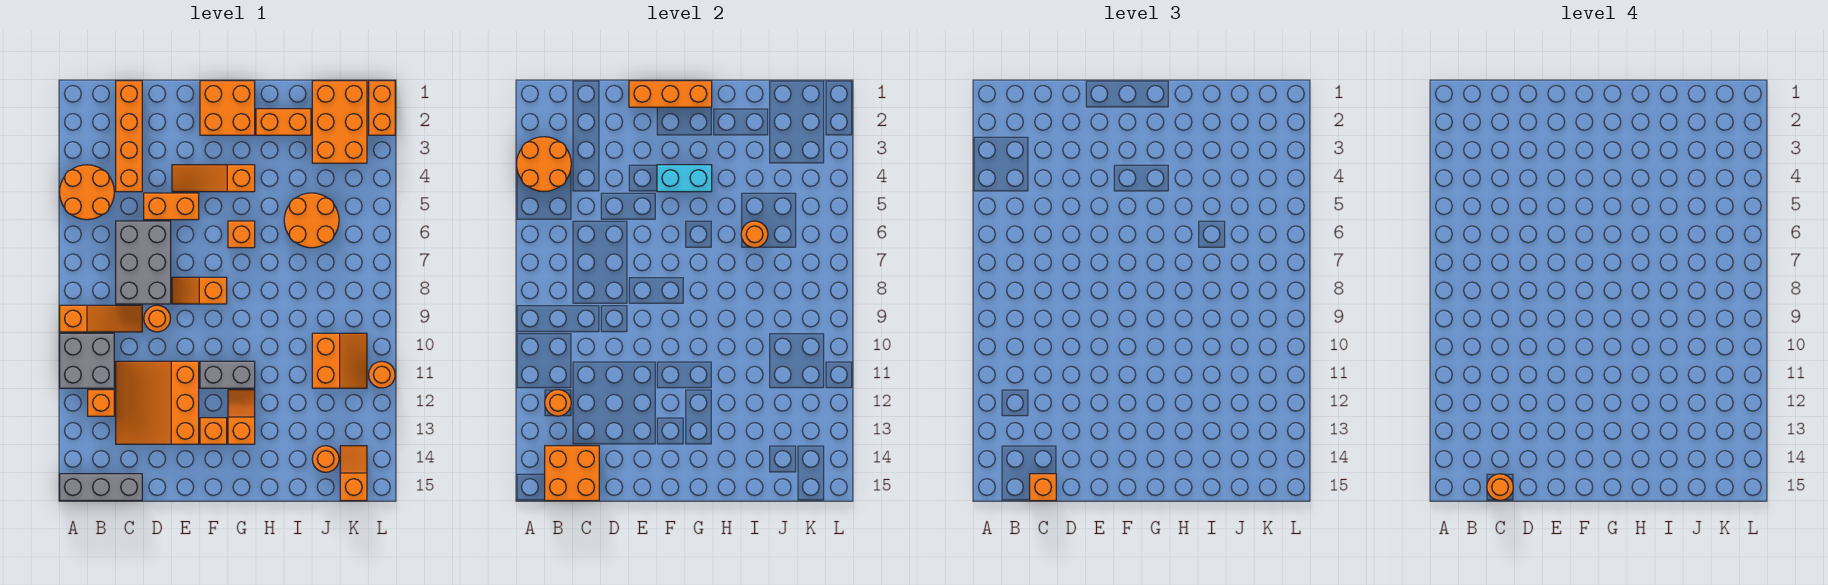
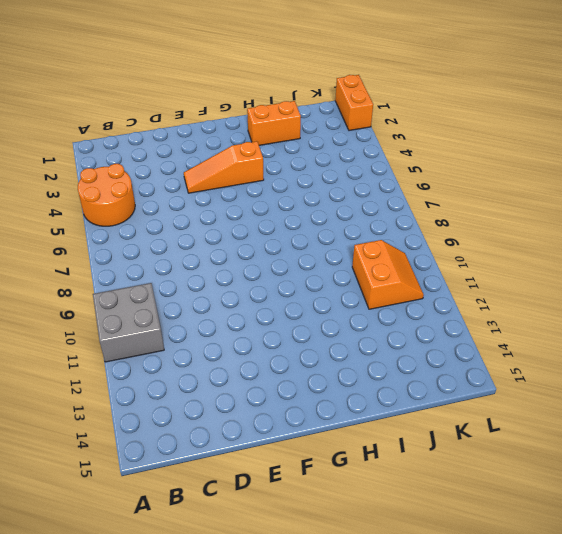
none -> orange 1x3 slope [60,305,142,332]
none -> grey 1x3 brick [60,474,142,501]
none -> orange 1x1 brick [88,390,114,416]
none -> orange 1x4 brick [116,81,142,192]

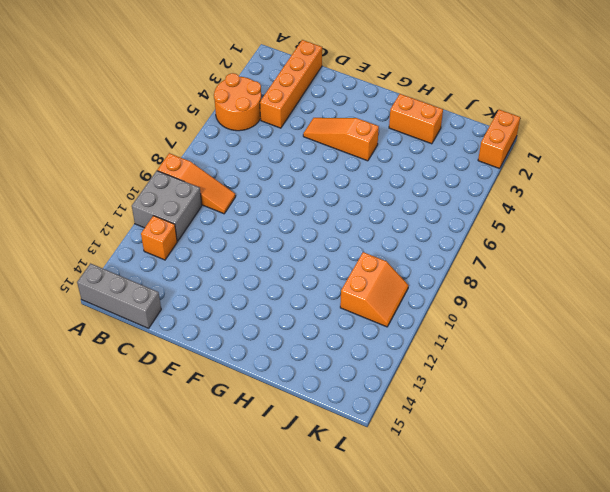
none -> grey 2x3 brick [116,221,171,304]
none -> orange 3x3 slope [116,361,199,444]
none -> orange 1x2 brick [144,193,199,220]
none -> orange 1x1 round brick [144,305,171,332]

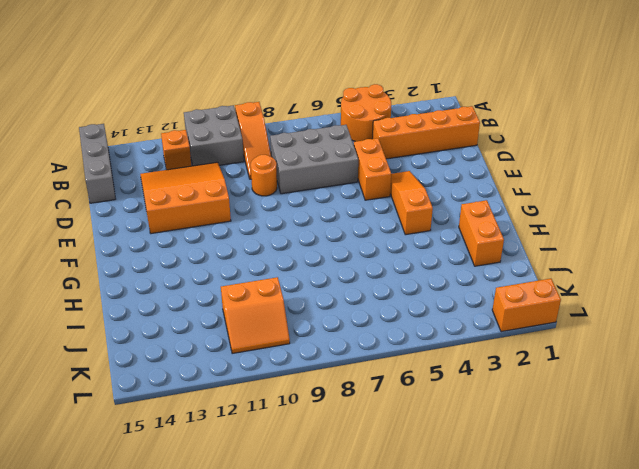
none -> orange 1x2 slope [172,277,227,304]
none -> orange 2x2 brick [200,81,255,135]
none -> grey 1x2 brick [200,361,255,388]
none -> orange 1x1 brick [200,418,227,444]

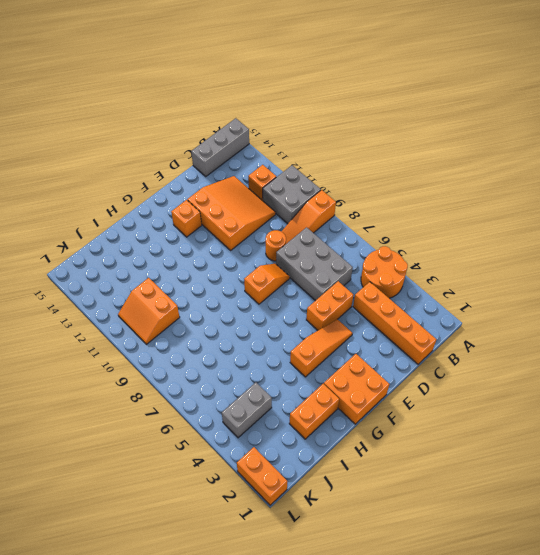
grey 1x2 brick [222,383,272,438] -> grey 1x2 brick moved to [200,361,255,388]
none -> orange 1x1 brick [228,221,255,248]
none -> orange 1x2 slope [228,390,255,444]
none -> orange 2x2 round brick [284,193,339,248]
none -> orange 2x3 brick [312,81,367,163]

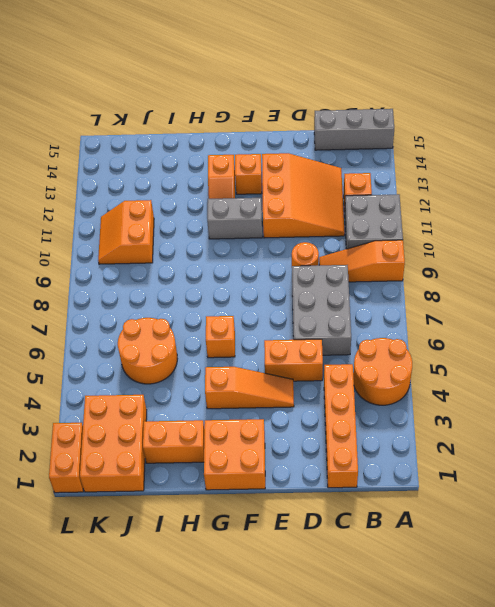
none -> orange 1x2 slope [172,277,227,304]
none -> orange 1x1 round brick [312,446,339,472]
none -> orange 1x2 slope [340,446,367,501]
none -> orange 1x1 round brick [369,361,395,388]

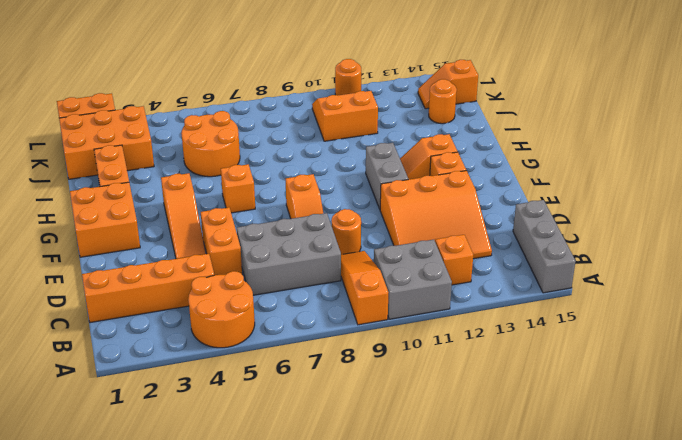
none -> orange 2x2 round brick [517,137,571,192]
none -> orange 1x1 round brick [545,390,571,416]
none -> orange 2x2 brick [545,446,599,501]
none -> orange 1x3 brick [629,81,712,107]

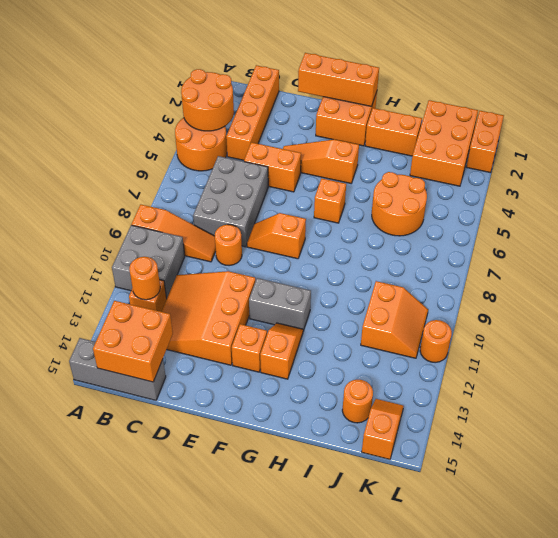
none -> cyan 1x2 brick [657,165,712,192]
none -> orange 1x1 round brick [741,221,768,248]
none -> orange 1x1 brick [1030,474,1056,501]
none -> orange 1x1 round brick [1487,474,1513,500]

